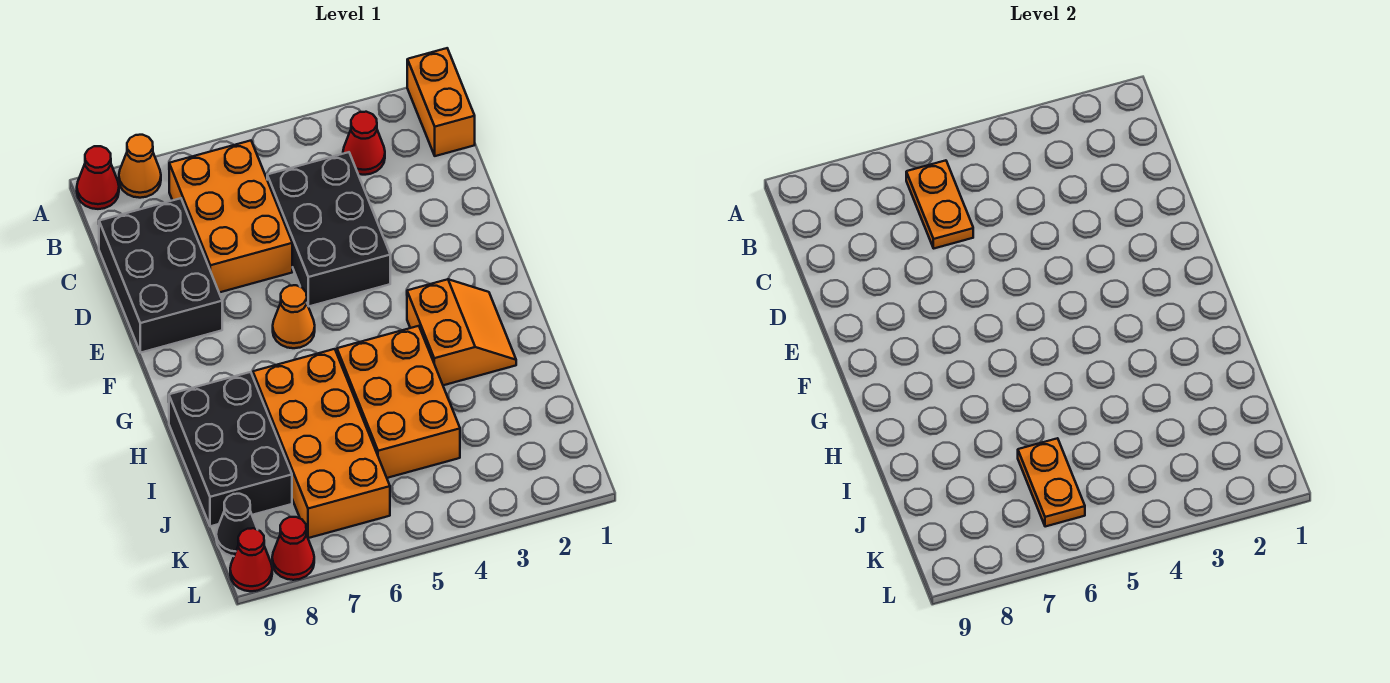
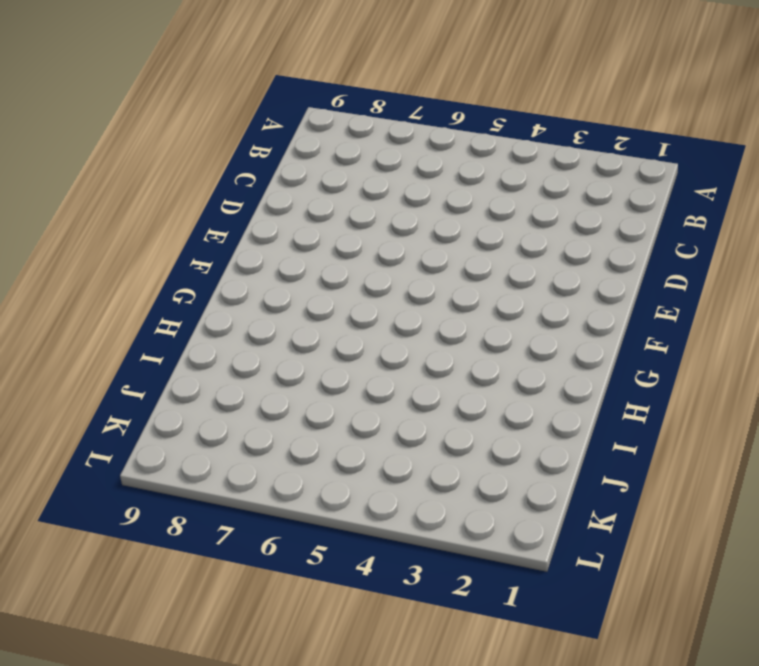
none -> orange 1x2 brick [407,48,475,156]
none -> orange 1x1 cone [119,135,161,198]
none -> red 1x1 cone [77,146,119,209]

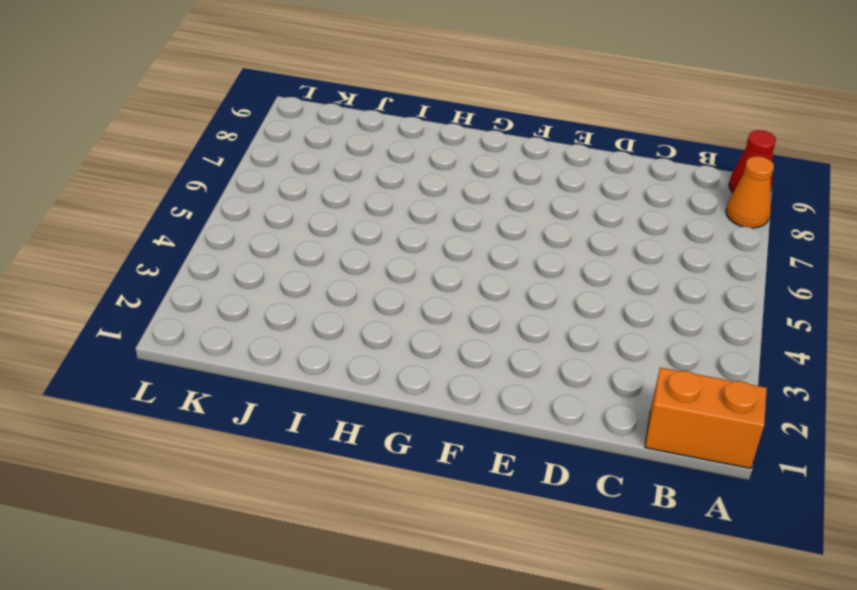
none -> red 1x1 cone [343,112,385,175]
none -> orange 2x3 brick [169,141,292,293]
none -> black 2x3 brick [267,152,390,307]

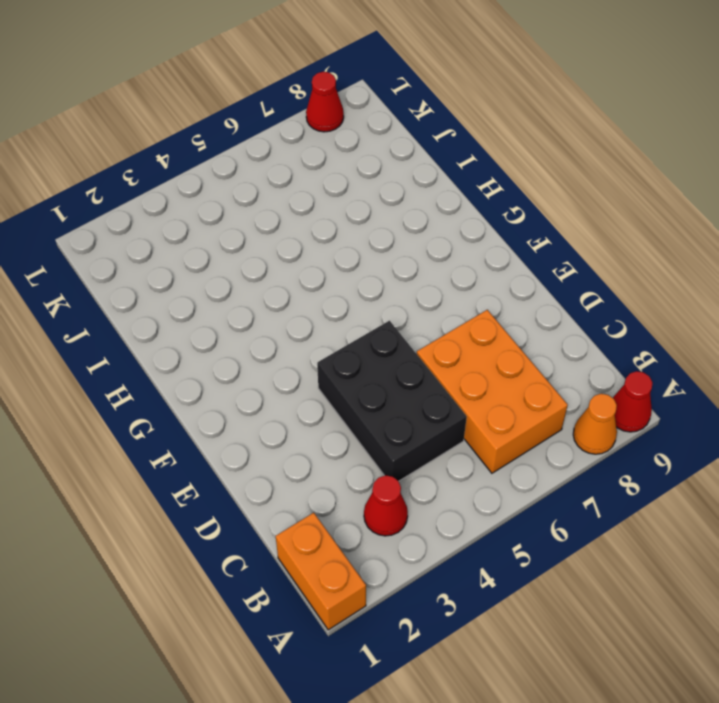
none -> black 2x3 brick [99,198,222,353]
none -> orange 1x1 cone [273,285,315,348]
none -> orange 2x2 slope [407,279,516,385]

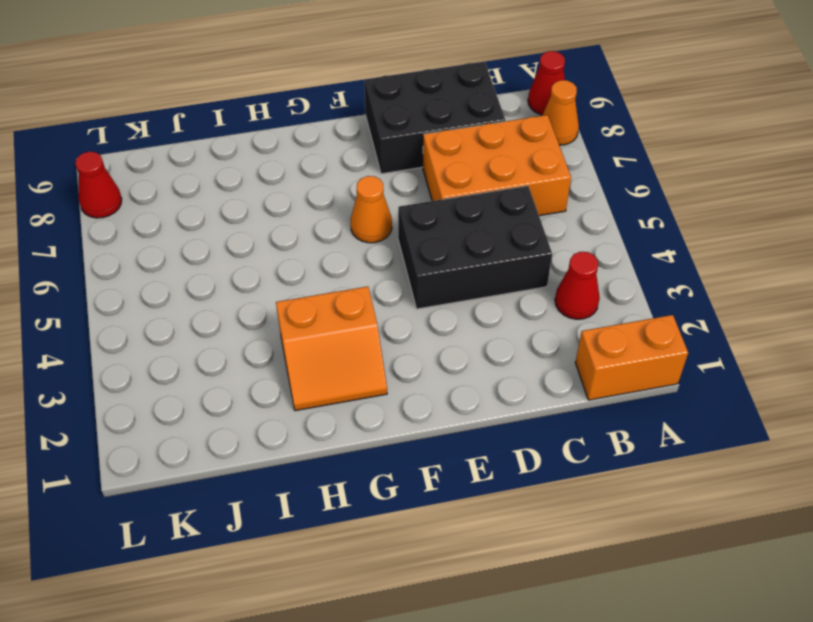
none -> orange 2x3 brick [337,326,460,478]
none -> orange 2x4 brick [253,349,390,538]
none -> black 2x3 brick [169,372,292,526]

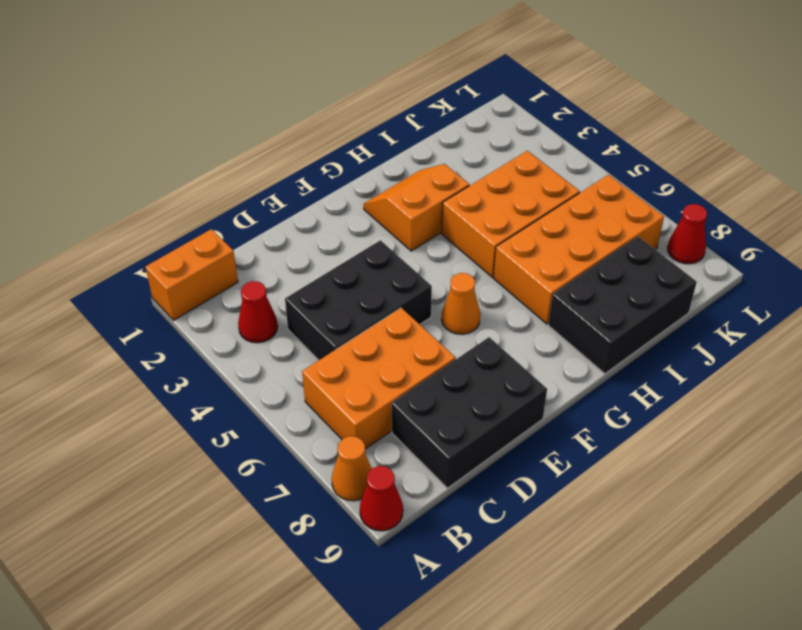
none -> black 1x1 cone [216,494,257,556]
none -> red 1x1 cone [230,528,272,591]
none -> orange 1x2 plate [906,160,973,248]

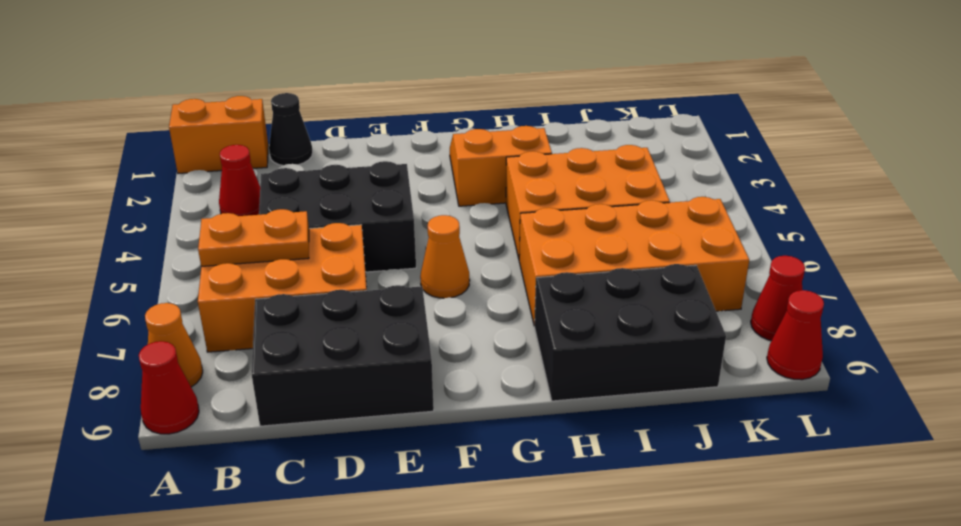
black 1x1 cone [269,93,313,165] -> black 1x1 cone moved to [216,494,257,556]
none -> orange 1x2 plate [1018,438,1085,527]

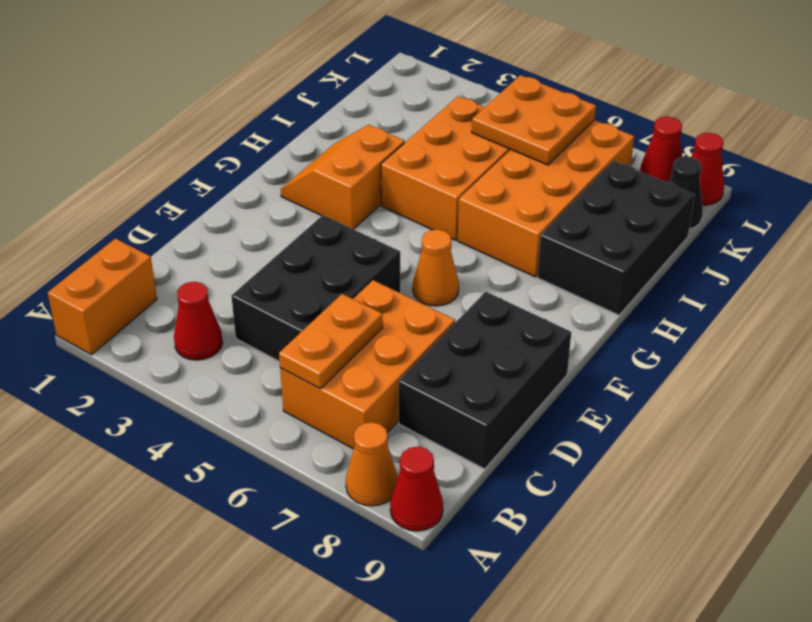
orange 2x2 plate [472,75,596,165] -> orange 1x2 plate [1018,438,1085,527]

